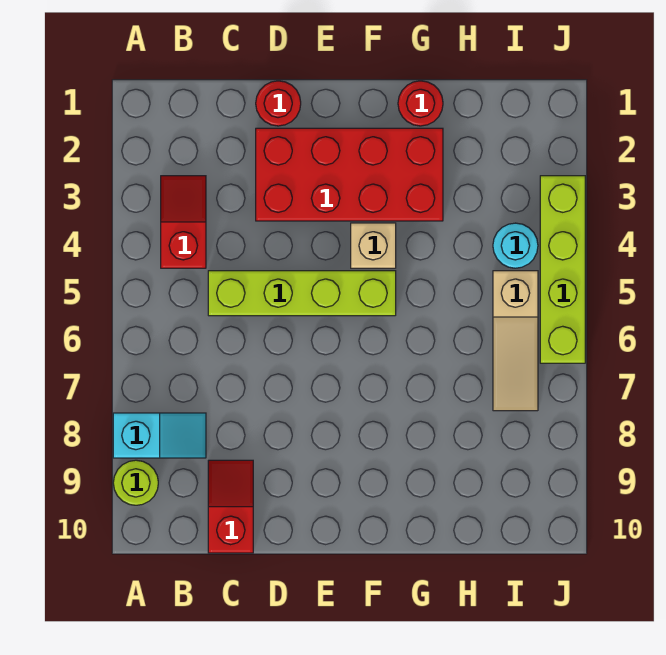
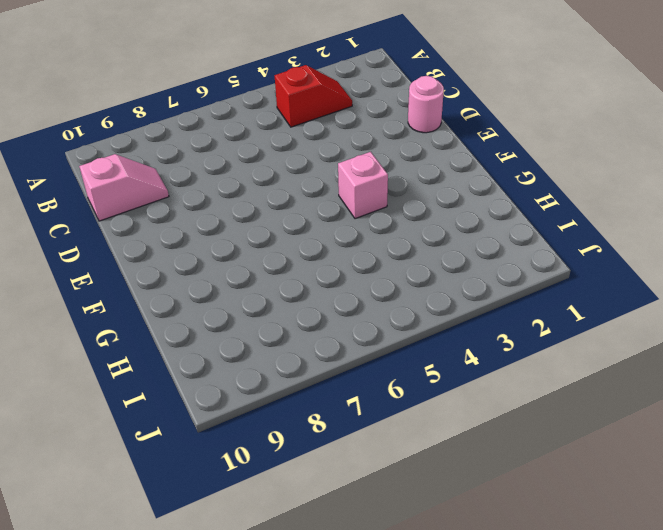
pink 1x2 slope [79,154,169,221] -> red 1x2 slope [208,460,253,553]
pink 1x1 round brick [408,76,444,133] -> red 1x1 round brick [256,81,301,126]
pink 1x1 brick [338,152,388,219] -> tan 1x1 brick [351,223,396,268]
none -> cyan 1x2 slope [113,413,206,458]
none -> lime 1x1 round brick [113,460,158,505]
none -> lime 1x4 brick [208,271,396,316]

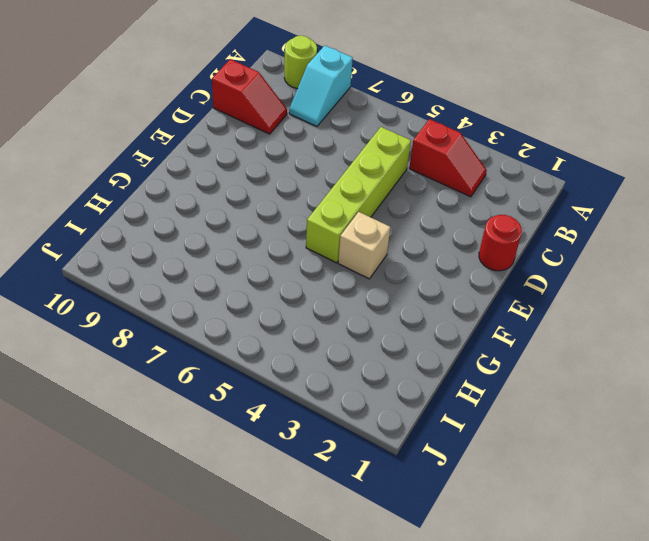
none -> red 2x4 brick [256,128,443,221]
none -> red 1x1 round brick [398,81,443,126]
none -> cyan 1x1 round brick [493,223,538,268]

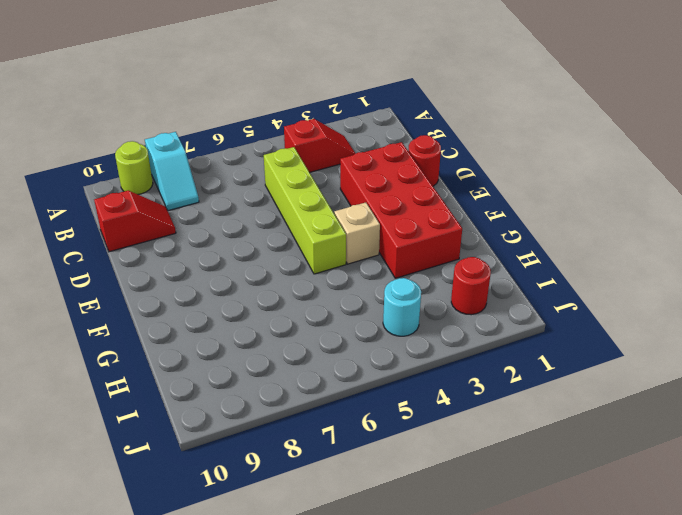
red 1x1 round brick [451,257,491,315] -> red 1x1 round brick moved to [398,81,443,126]
none -> tan 1x3 slope [493,271,538,411]
none -> lime 1x4 brick [540,176,585,363]

